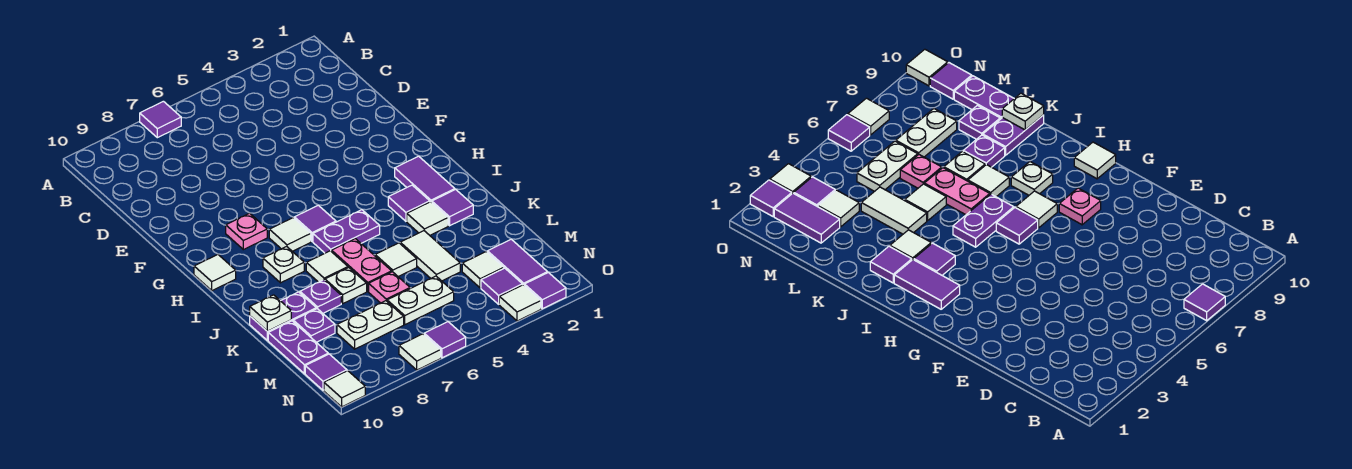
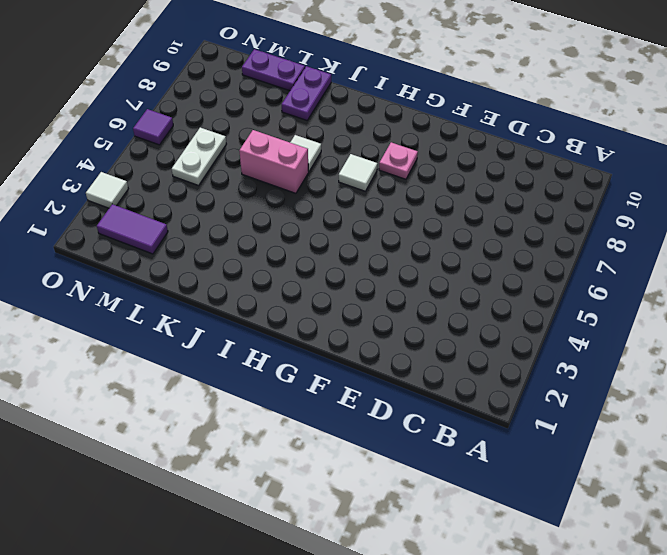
pink 1x2 brick [239,130,309,193] -> pink 1x2 plate [332,239,392,291]
none -> purple 1x1 tile [140,101,181,138]
none -> purple 1x2 tile [395,156,455,202]
none -> purple 1x1 tile [294,205,336,242]
none -> white 1x1 tile [194,255,236,291]

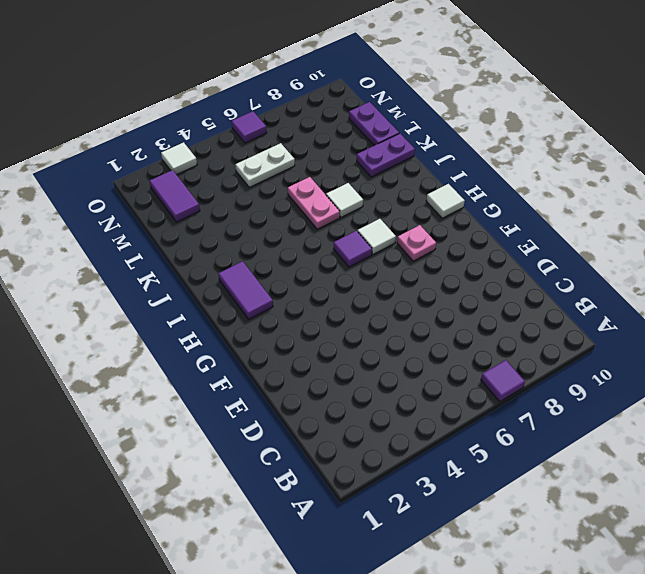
none -> purple 1x1 tile [388,185,430,221]
none -> purple 1x2 plate [313,210,380,253]
none -> white 1x1 plate [263,247,304,283]
none -> purple 1x1 tile [432,189,473,226]

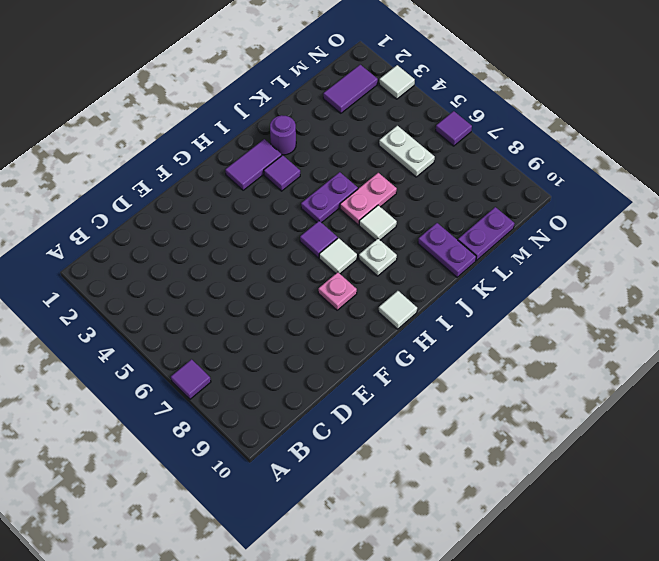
purple 1x2 plate [301,172,358,223] -> purple 1x2 plate turned to [313,210,380,253]
purple 1x1 round brick [270,115,296,155] -> purple 1x1 tile [432,189,473,226]
none -> white 1x1 tile [407,202,448,235]
none -> white 1x2 tile [400,231,460,281]
none -> white 1x1 tile [375,243,417,277]
none -> white 1x1 plate [325,268,367,303]

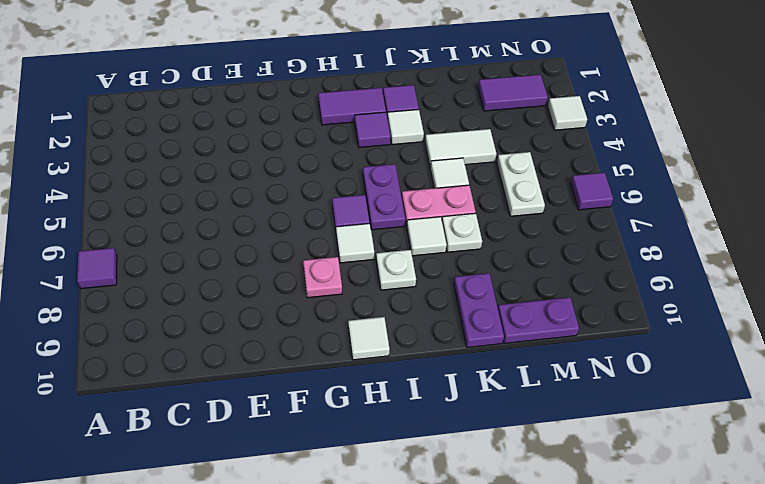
none -> purple 1x1 plate [300,280,341,313]
none -> pink 1x1 plate [369,272,410,303]
none -> purple 1x1 plate [293,309,335,342]
none -> white 1x1 tile [462,252,504,288]

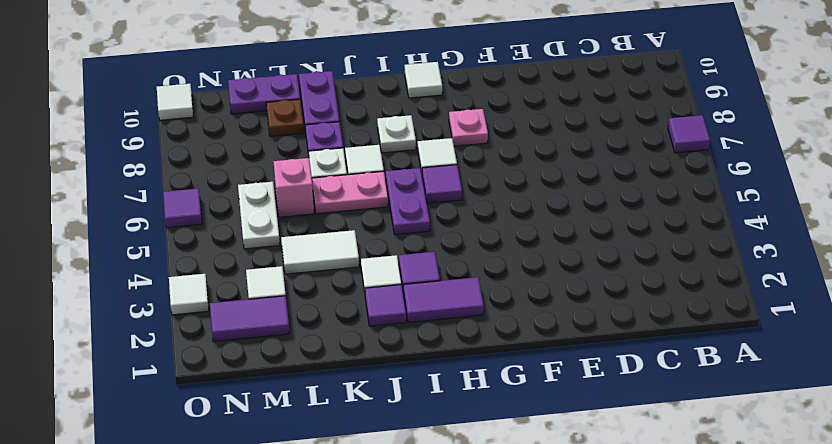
pink 1x1 brick [274,158,314,217] -> pink 1x1 plate [369,272,410,303]
brown 1x1 plate [266,99,304,136] -> purple 1x1 plate [293,309,335,342]
none -> white 1x1 tile [375,243,417,277]
none -> white 1x2 plate [337,301,404,349]
none -> purple 1x1 tile [481,268,522,304]
none -> purple 1x1 tile [305,354,347,390]

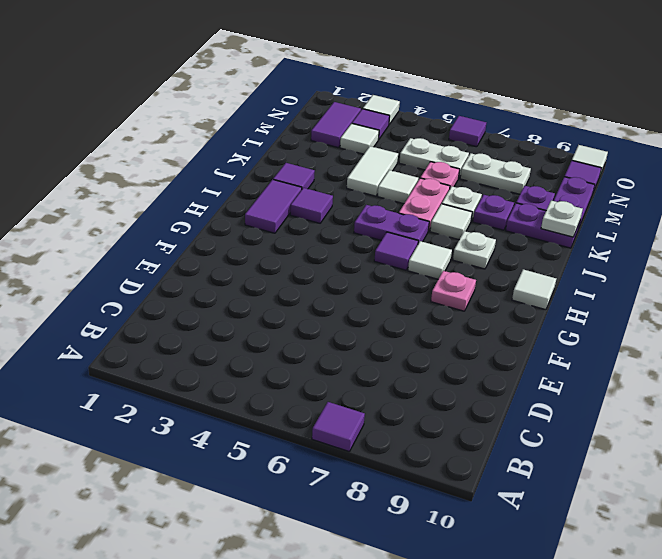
none -> white 1x1 tile [407,202,448,235]
none -> purple 1x1 tile [525,273,566,309]
none -> white 1x1 tile [399,334,441,370]

